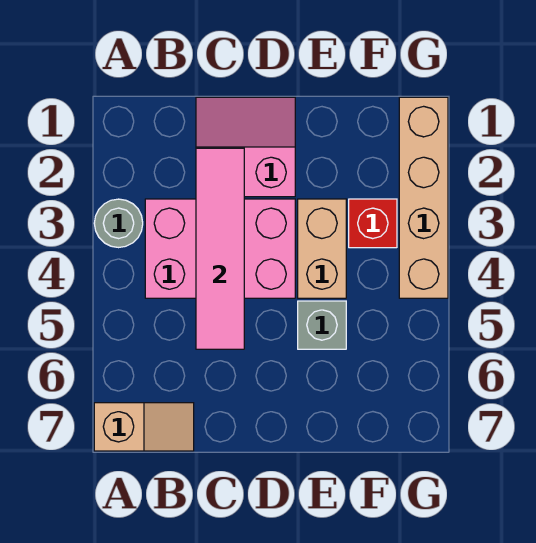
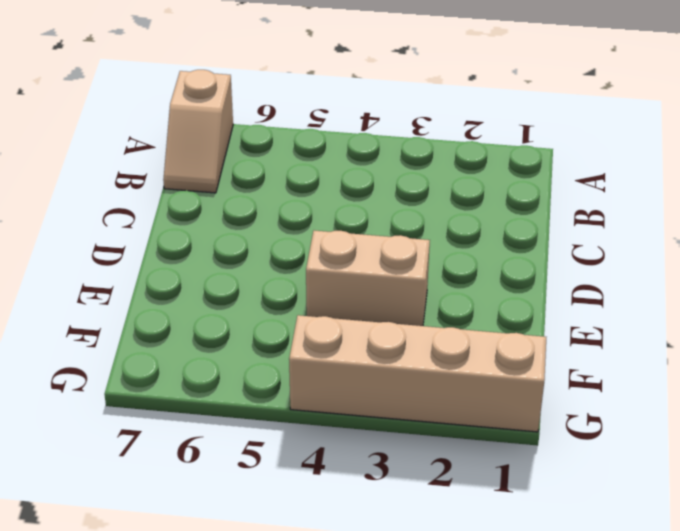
none -> grey 1x1 round brick [94,199,143,248]
none -> pink 2x3 brick [145,199,295,298]

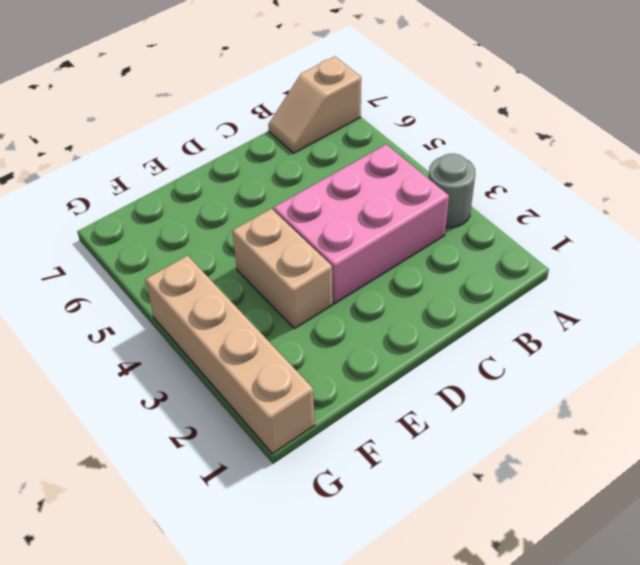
none -> pink 2x2 slope [196,97,295,197]
none -> grey 1x1 brick [298,301,346,349]

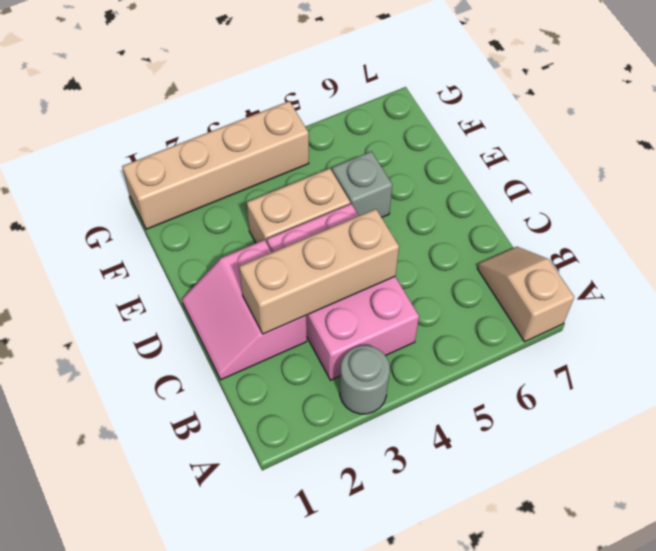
tan 1x3 brick [239,209,399,334] -> pink 1x4 tile [196,148,244,349]
none -> red 1x1 brick [349,199,397,248]

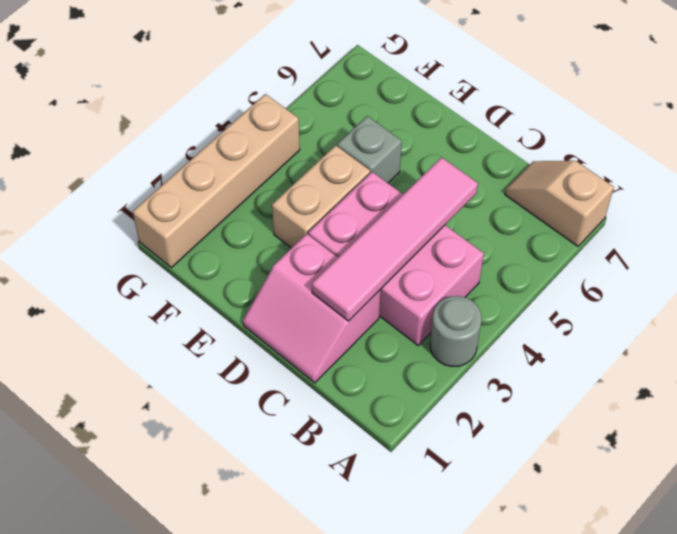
none -> red 1x1 brick [349,199,397,248]

